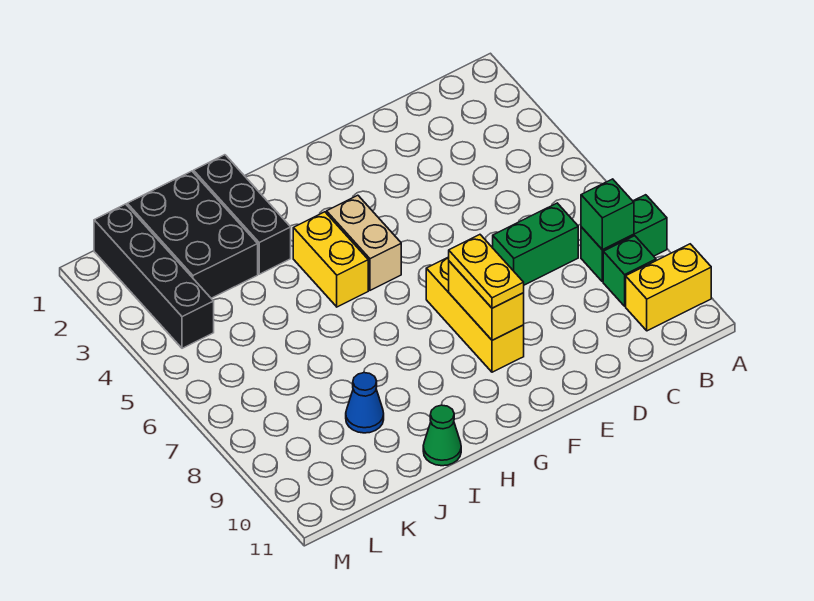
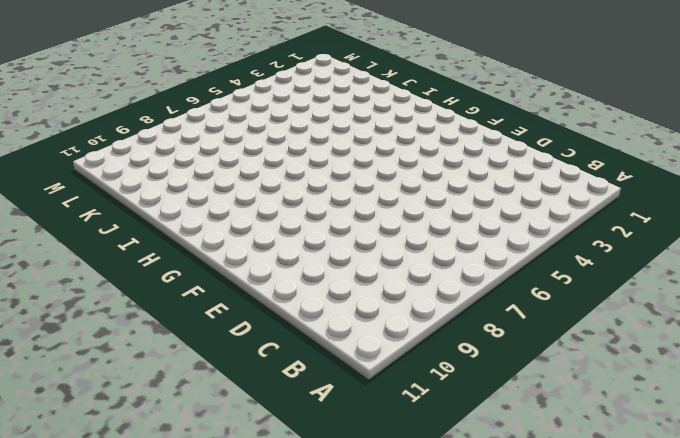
none -> green 1x2 brick [581,195,667,282]
none -> yellow 1x2 brick [626,244,711,331]
none -> green 1x1 brick [603,236,656,306]

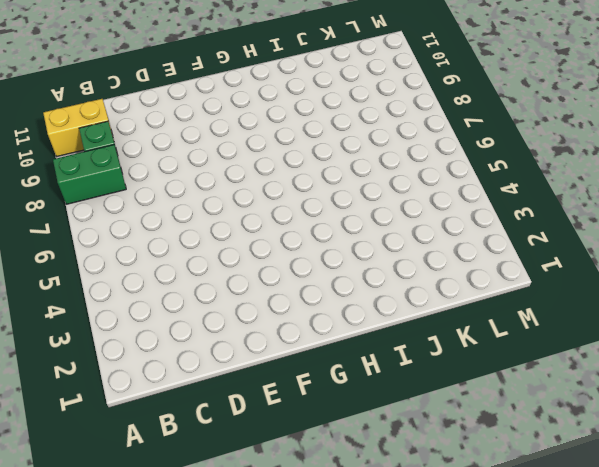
none -> green 1x2 brick [493,203,578,285]
none -> yellow 1x3 brick [426,257,524,372]
none -> tan 1x2 brick [327,195,401,290]

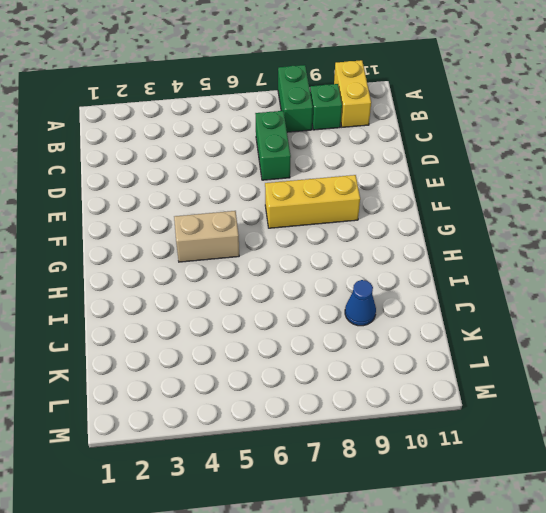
none -> yellow 1x2 brick [293,212,368,307]
none -> black 1x3 brick [194,155,291,274]
none -> green 1x1 cone [423,405,461,466]

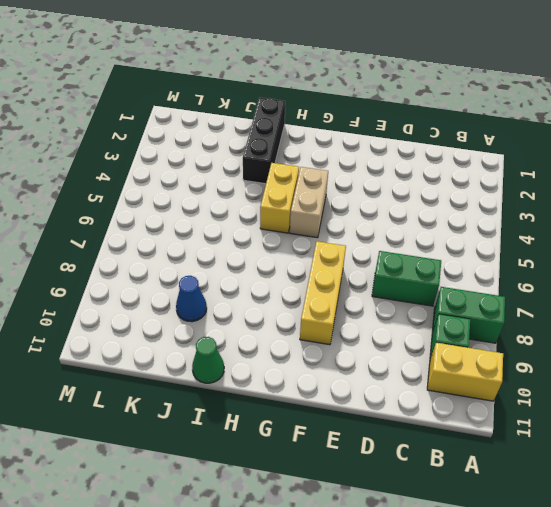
none -> black 2x3 brick [127,171,258,298]
none -> black 1x4 brick [94,204,214,348]
none -> green 1x1 brick [581,179,634,250]

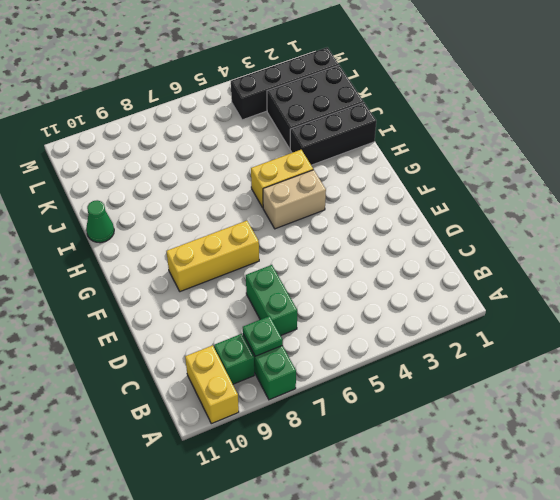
green 1x1 plate [243,316,283,356] -> green 1x1 brick [581,179,634,250]
none -> blue 1x1 cone [346,373,384,433]
none -> yellow 1x2 brick [449,261,524,340]
none -> yellow 1x2 plate [449,235,524,308]

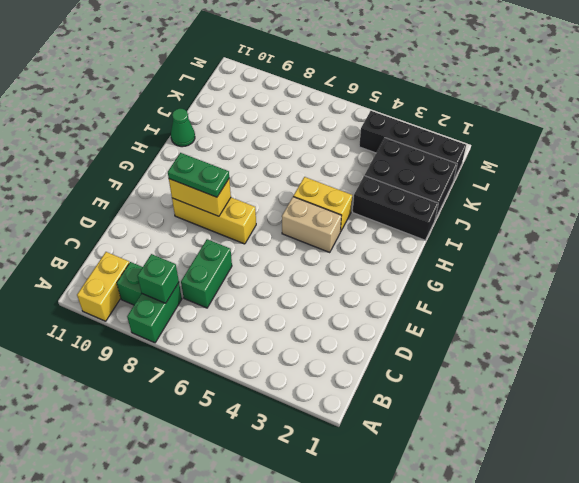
green 1x2 plate [168,153,229,197] -> yellow 1x2 plate [449,235,524,308]
none -> blue 1x1 cone [346,373,384,433]

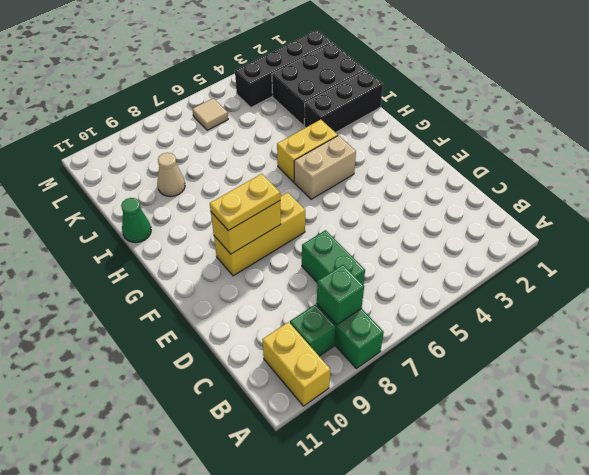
tan 1x1 cone [157,153,185,197] -> blue 1x1 cone [346,373,384,433]
tan 1x1 tile [192,98,228,130] -> none

